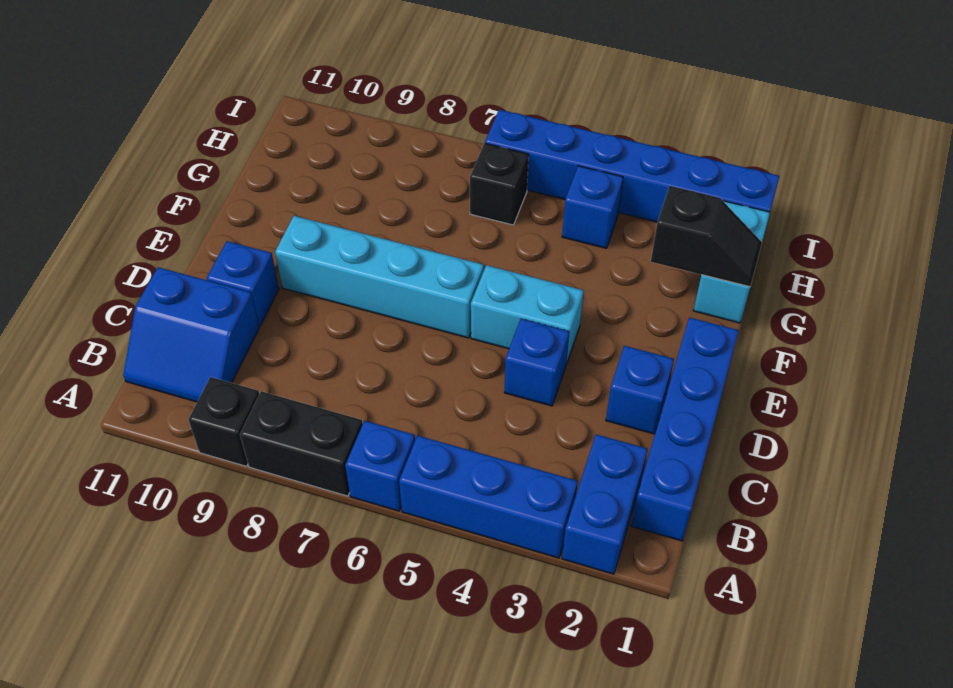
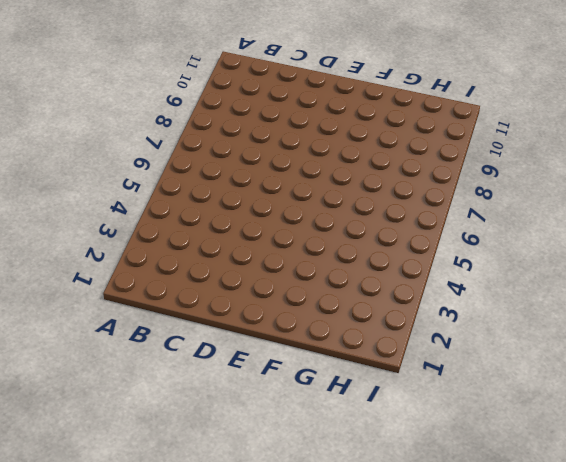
none -> blue 1x2 brick [562,434,648,574]
none -> blue 1x3 brick [399,435,578,558]
none -> blue 1x1 brick [345,421,415,511]

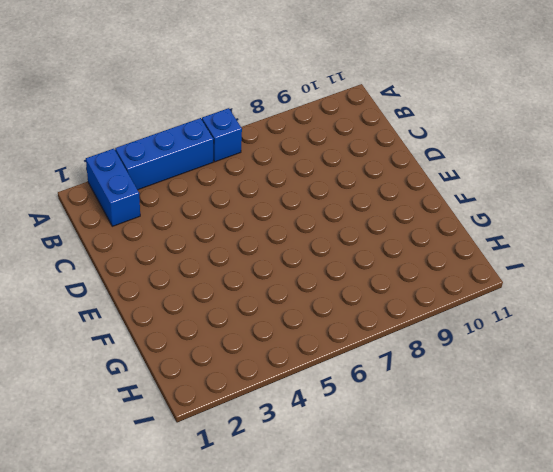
none -> black 1x2 brick [240,391,363,496]
none -> black 1x1 brick [188,377,259,466]
none -> blue 1x4 brick [631,317,739,541]

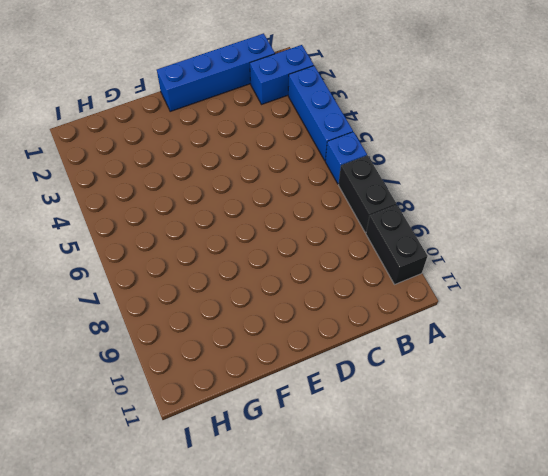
black 1x2 brick [366,205,427,284] -> black 1x1 brick [188,377,259,466]
none -> blue 2x2 slope [123,267,259,402]
none -> blue 1x1 brick [606,346,674,434]
none -> blue 1x1 brick [504,319,569,406]

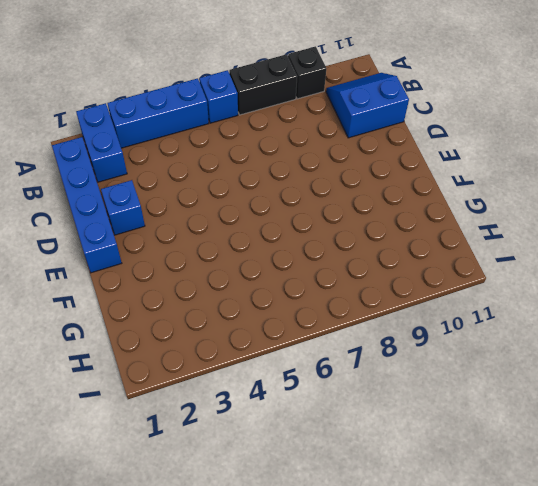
none -> blue 1x1 brick [504,319,569,406]
none -> blue 1x1 brick [207,241,279,326]
none -> cyan 1x2 brick [471,265,584,364]

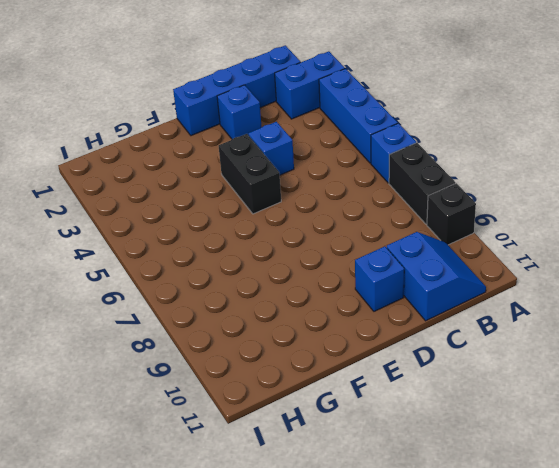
black 1x2 brick [219,134,281,214] -> cyan 1x2 brick [471,265,584,364]
none -> cyan 1x4 brick [275,216,484,338]
none -> cyan 1x2 brick [693,201,770,323]
none -> blue 1x1 brick [562,166,623,248]

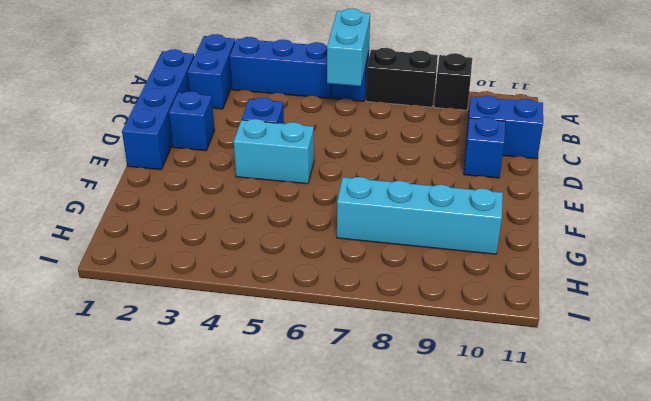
cyan 1x2 brick [327,9,370,86] -> cyan 1x2 brick moved to [693,201,770,323]
cyan 1x4 brick [337,177,503,254] -> cyan 1x4 brick moved to [275,216,484,338]
none -> blue 1x1 brick [562,166,623,248]
none -> black 1x1 brick [470,143,529,225]
none -> blue 1x6 brick [485,110,780,222]

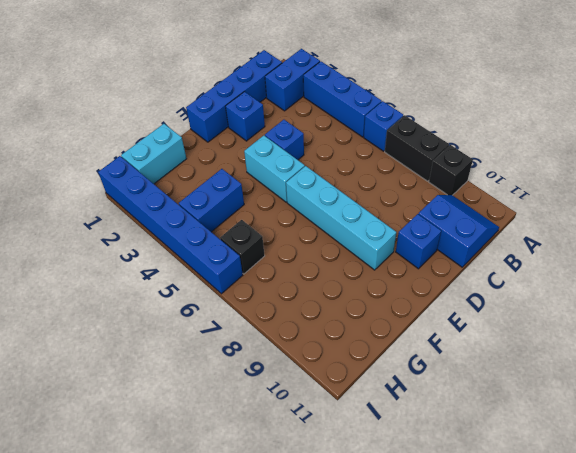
blue 1x2 brick [179,169,244,232] -> blue 1x1 brick [562,166,623,248]
none -> black 1x2 slope [651,186,762,287]

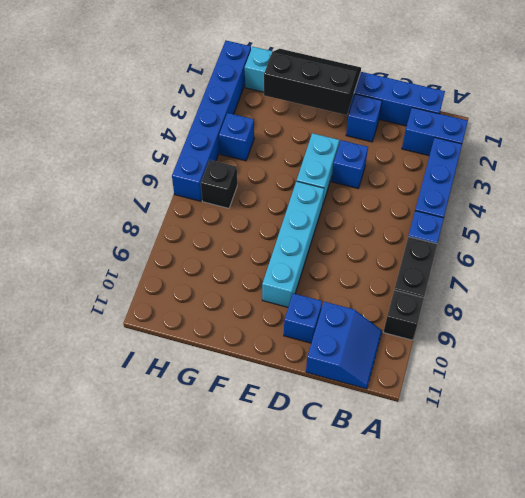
black 2x3 slope [264,49,361,115] -> black 1x2 slope [651,186,762,287]

